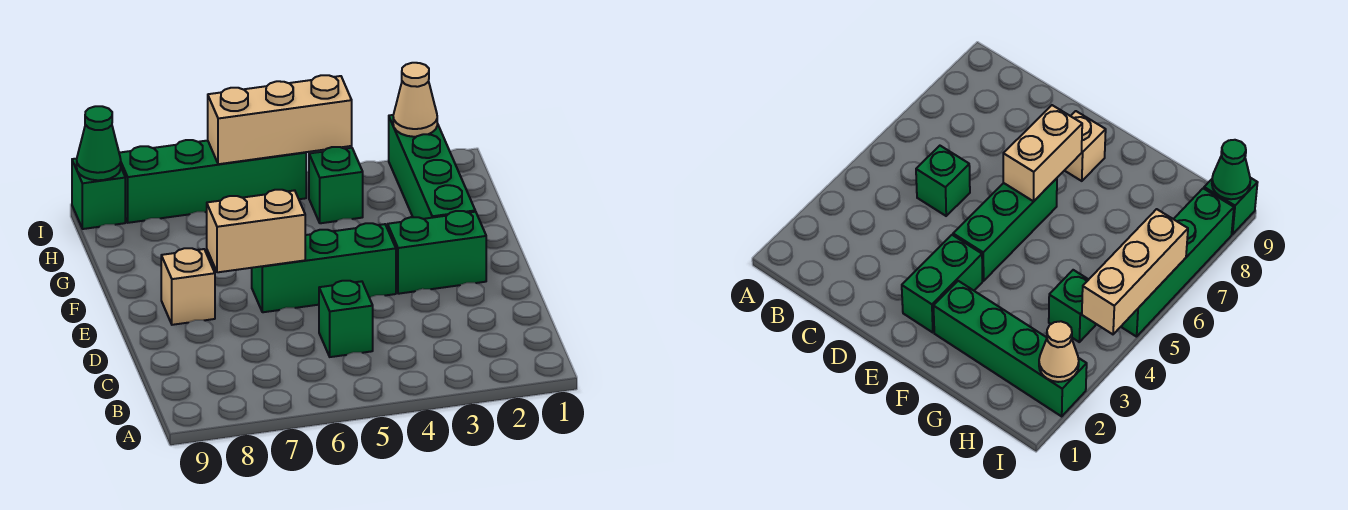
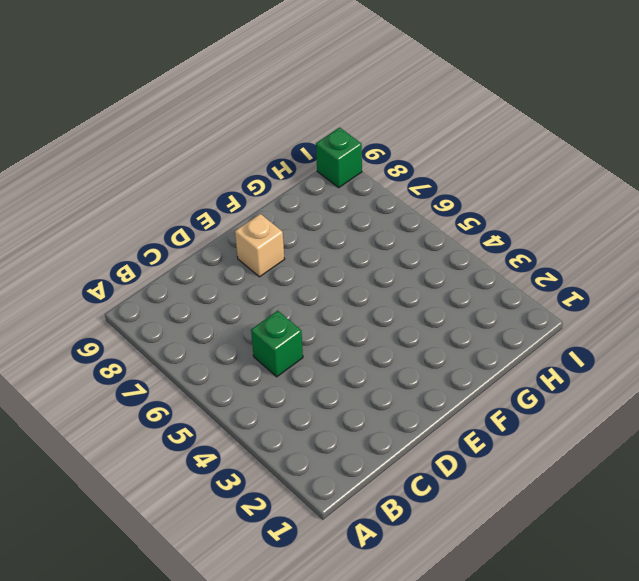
none -> green 1x2 brick [388,211,486,294]
none -> green 1x3 brick [252,223,396,312]
none -> green 1x4 brick [389,115,475,219]

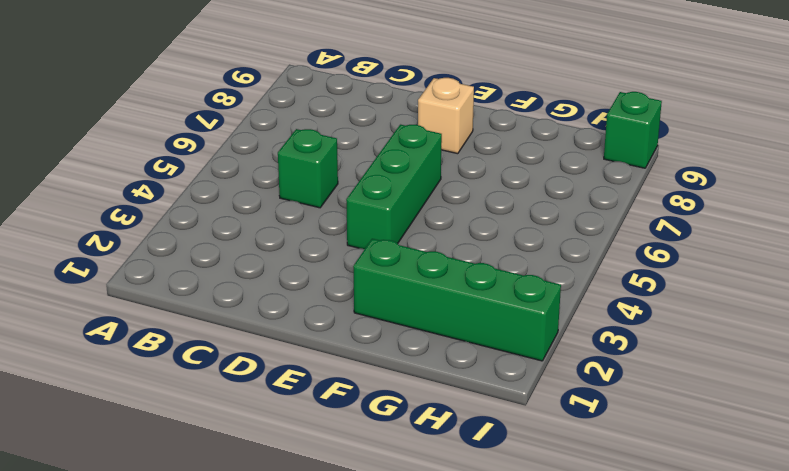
none -> green 1x2 brick [388,211,486,294]
none -> green 1x1 brick [309,147,363,223]
none -> green 1x4 brick [119,140,306,223]

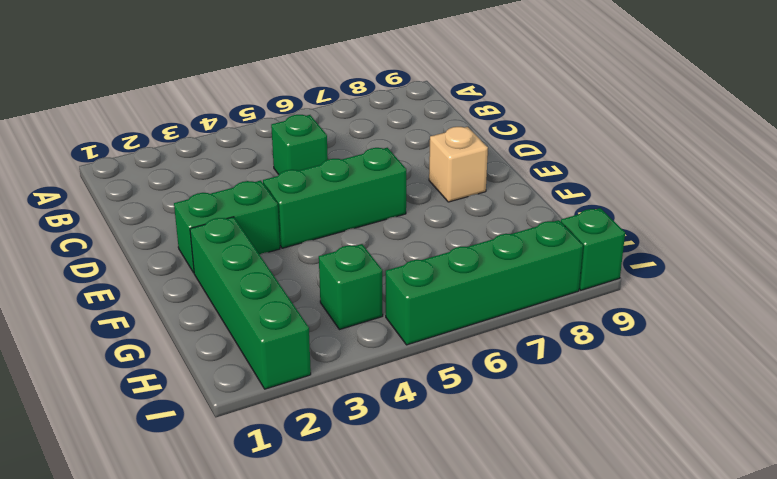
none -> tan 1x2 brick [207,190,305,272]
none -> tan 1x1 cone [393,63,437,137]
none -> tan 1x3 brick [208,75,352,164]

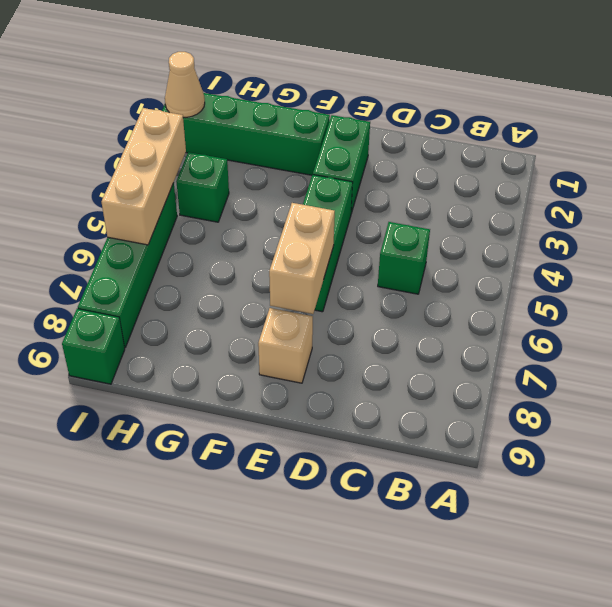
none -> green 1x1 cone [77,106,121,180]

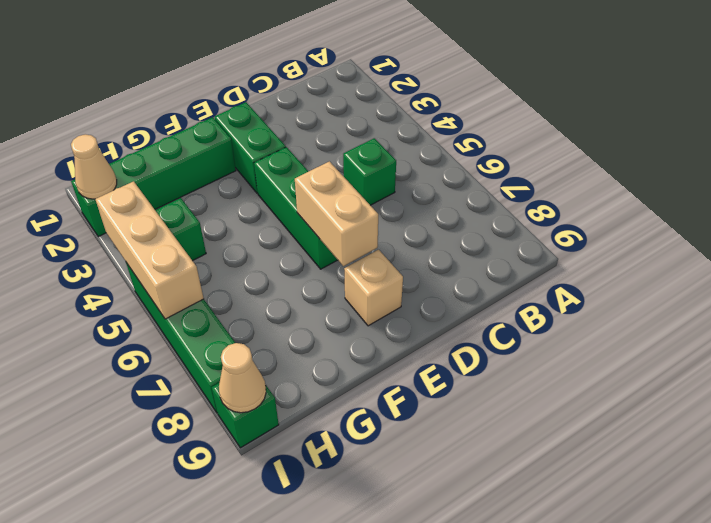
tan 1x1 cone [219,343,266,413] -> green 1x1 cone [77,106,121,180]

